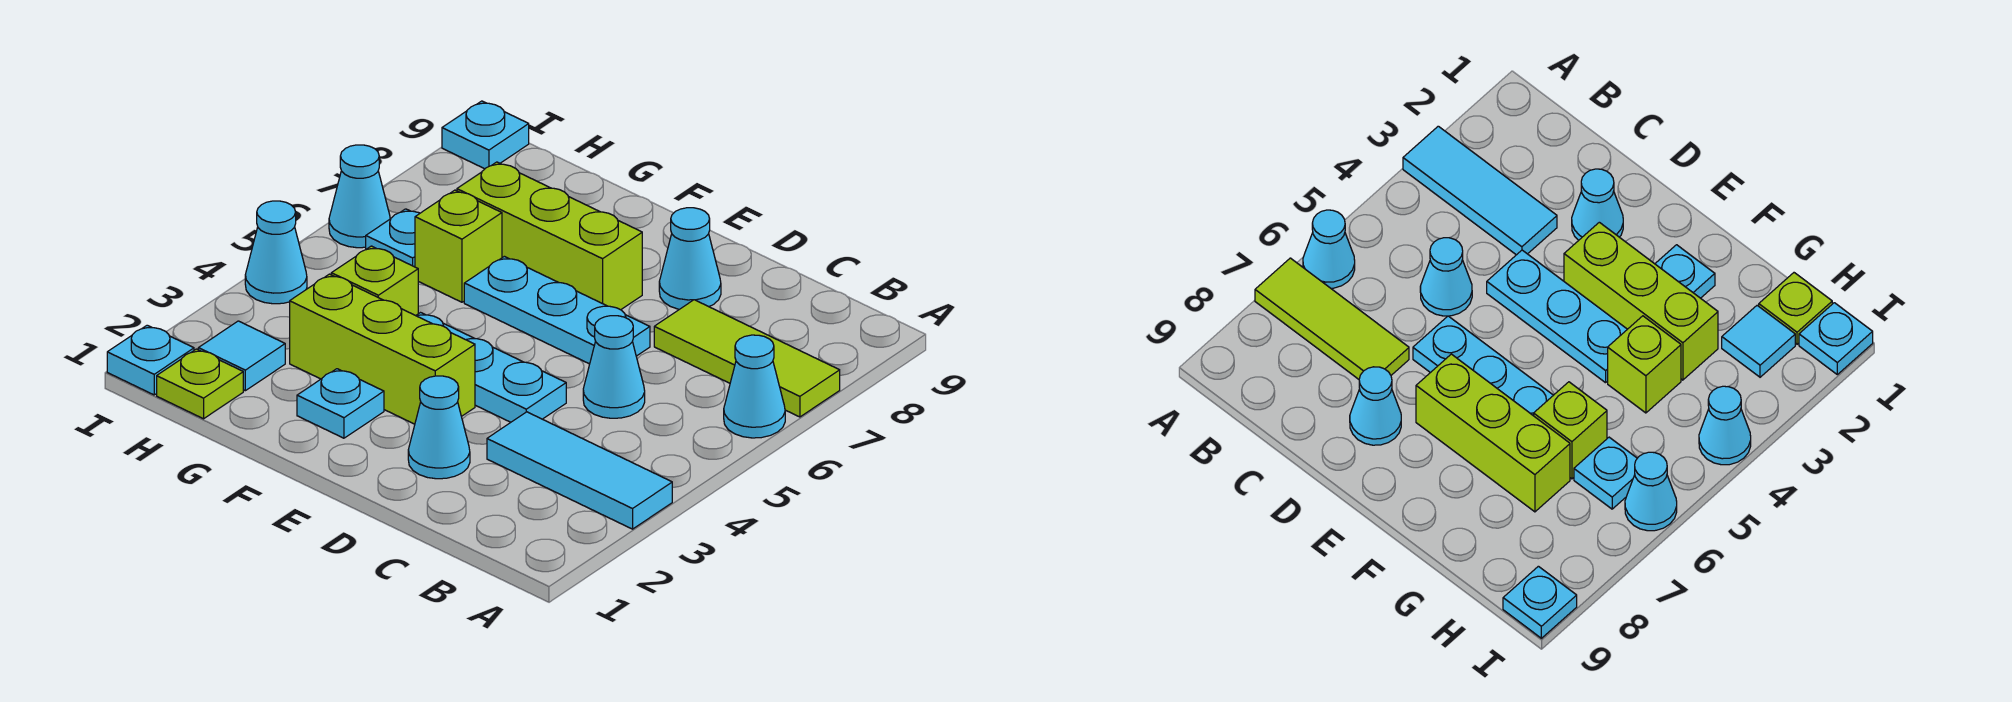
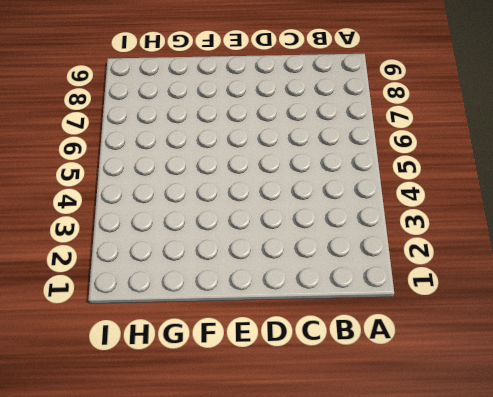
none -> cyan 1x3 tile [487,412,672,529]
none -> cyan 1x1 cone [724,335,785,438]
none -> lime 1x3 tile [654,300,840,417]

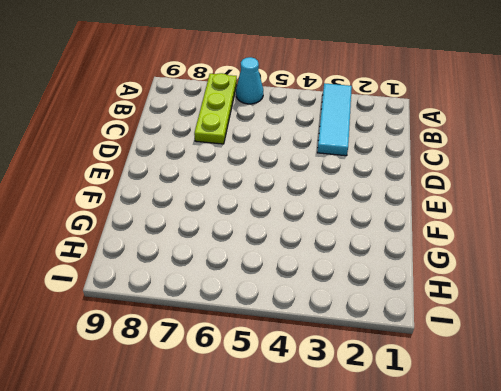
lime 1x3 plate [194,73,237,144] -> lime 1x3 tile [654,300,840,417]
none -> cyan 1x1 cone [583,316,645,418]
none -> cyan 1x1 cone [408,376,470,479]
none -> cyan 1x3 plate [416,313,566,422]

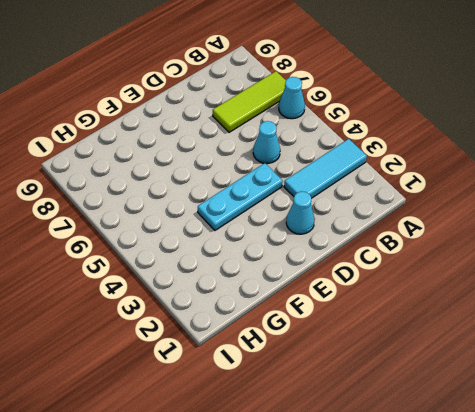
none -> cyan 1x3 plate [464,256,650,364]
none -> cyan 1x1 cone [659,208,721,309]
none -> lime 1x3 brick [290,274,475,424]

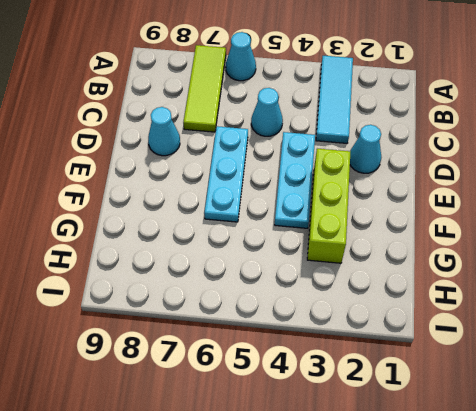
none -> lime 1x3 brick [457,162,642,310]
none -> cyan 1x1 plate [297,369,384,438]
none -> lime 1x1 brick [331,246,418,316]

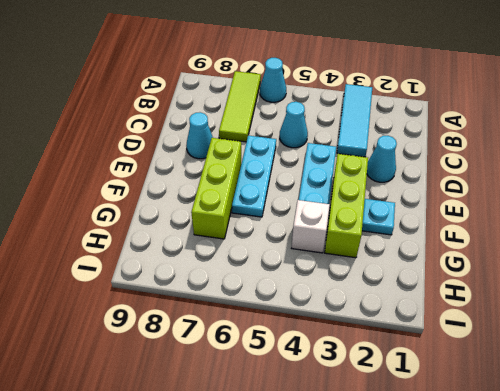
white 1x1 brick [292,200,330,253] -> lime 1x1 brick [331,246,418,316]
none -> lime 1x1 brick [415,190,502,302]
none -> lime 1x1 plate [157,349,243,419]
none -> cyan 1x1 tile [198,321,285,391]

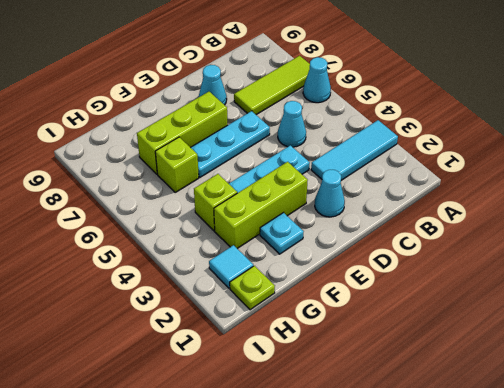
none -> cyan 1x1 plate [366,209,420,267]
none -> cyan 1x1 plate [107,325,194,395]
none -> cyan 1x1 cone [245,201,307,304]

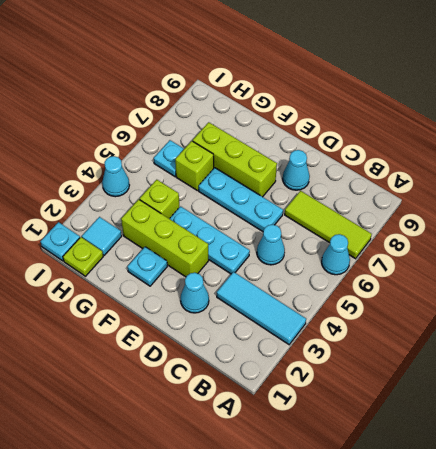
none -> cyan 1x1 cone [329,145,390,248]
none -> cyan 1x1 plate [442,101,529,169]

